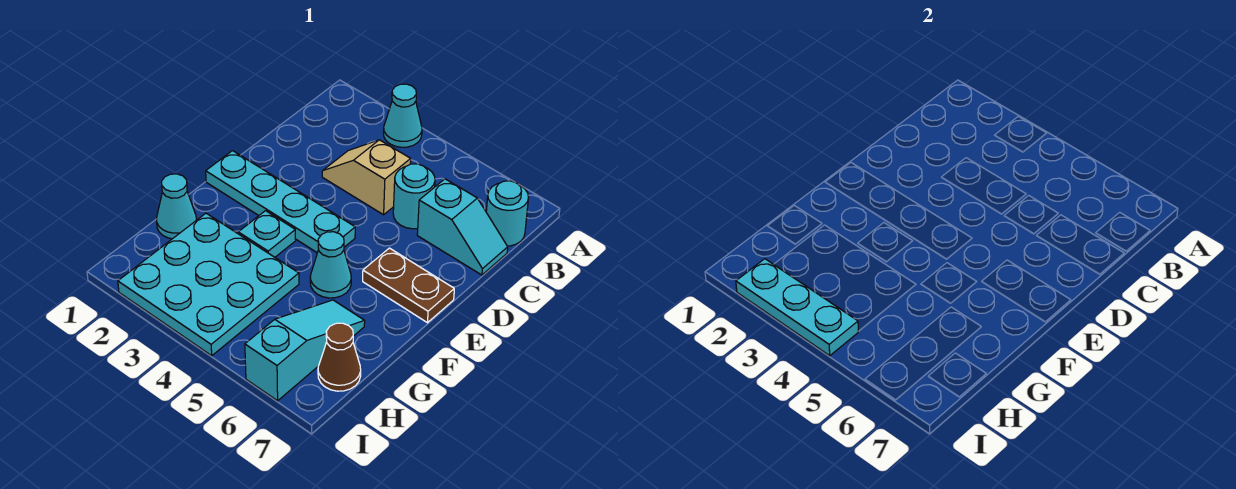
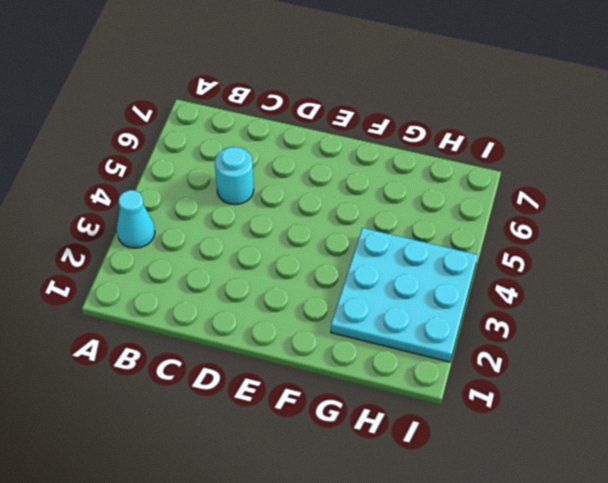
none -> cyan 1x1 round brick [486,181,529,246]
none -> tan 1x2 slope [322,140,411,215]
none -> cyan 1x2 slope [417,179,508,275]

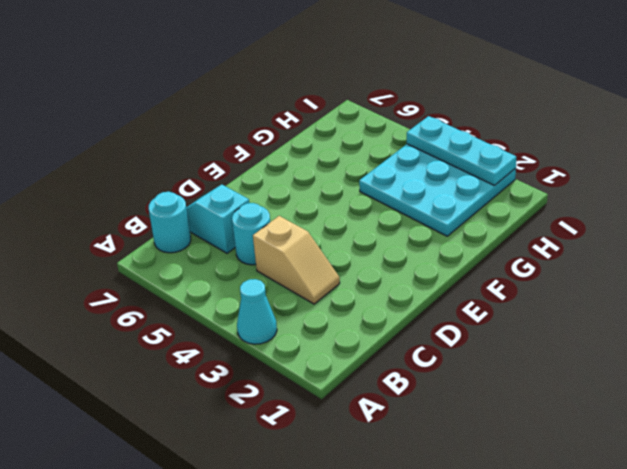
none -> cyan 1x4 plate [206,151,355,253]
none -> brown 1x2 plate [363,248,454,323]
none -> cyan 1x1 plate [238,211,296,257]

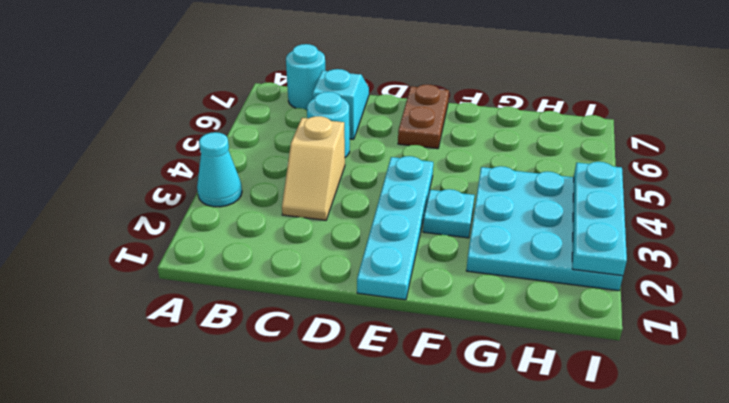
none -> cyan 1x1 cone [310,232,351,298]
none -> cyan 1x1 cone [157,174,196,239]
none -> cyan 1x3 slope [245,300,365,401]

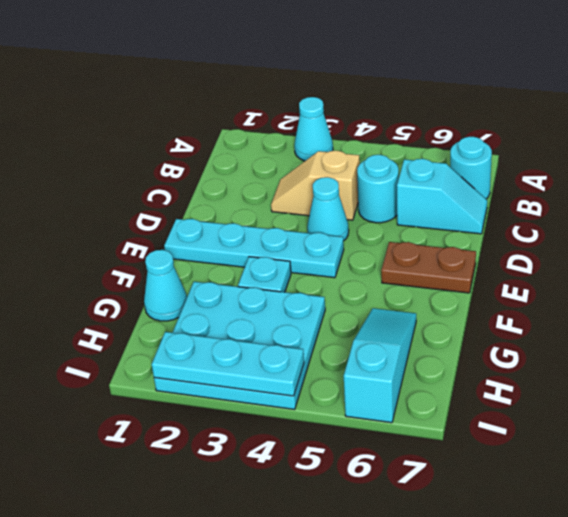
cyan 1x1 cone [307,177,349,241] -> cyan 1x1 cone moved to [310,232,351,298]
none -> brown 1x1 cone [318,323,361,391]

